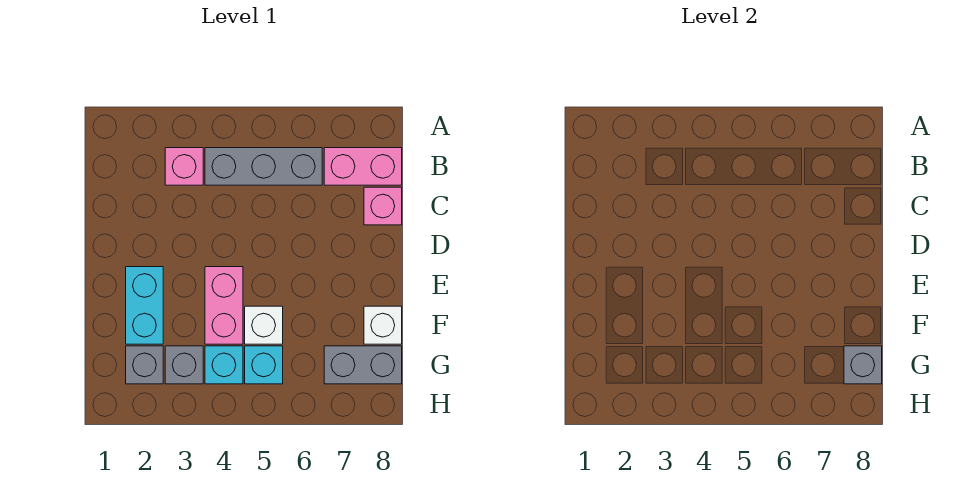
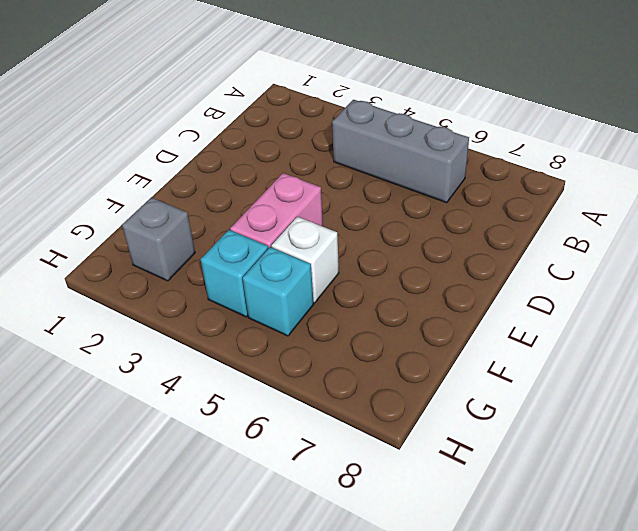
none -> pink 1x1 brick [165,148,203,185]
none -> pink 1x2 brick [324,148,402,185]
none -> pink 1x1 brick [364,187,402,225]

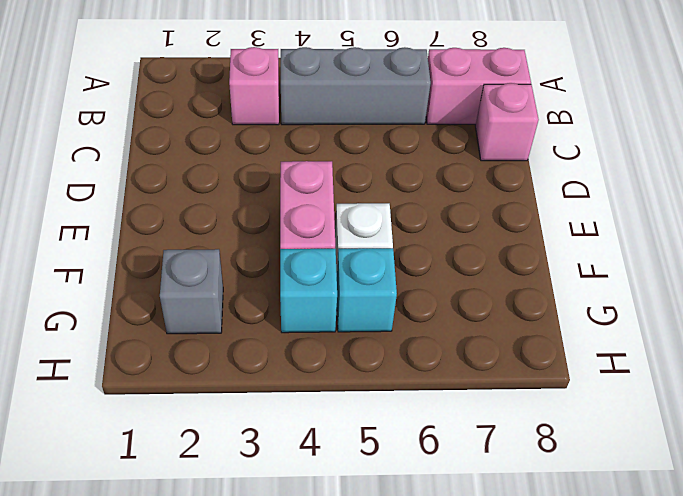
none -> cyan 1x2 brick [126,267,163,344]
none -> white 1x1 brick [364,306,402,344]
none -> grey 1x1 brick [165,346,203,384]

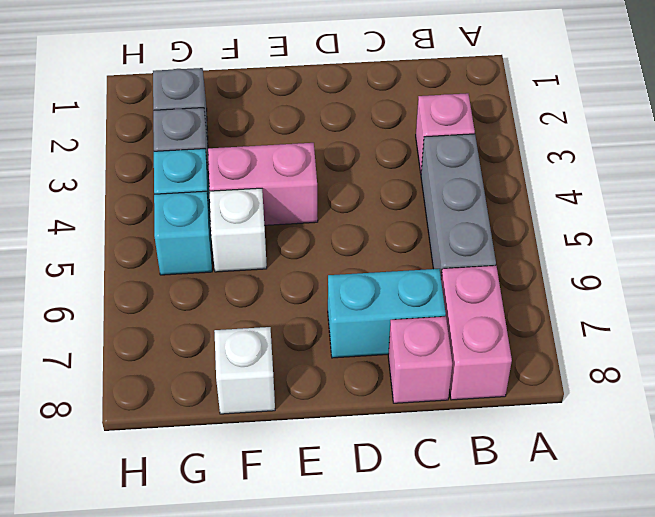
cyan 1x2 brick [328,269,446,358] -> cyan 1x2 brick moved to [126,267,163,344]
none -> grey 1x2 brick [324,346,402,384]
none -> grey 1x1 brick [844,346,882,384]

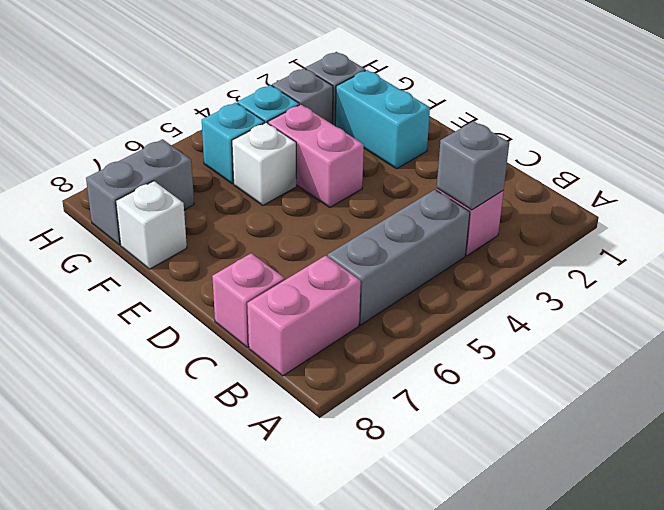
grey 1x1 brick [437,121,509,210] -> grey 1x1 brick moved to [844,346,882,384]

